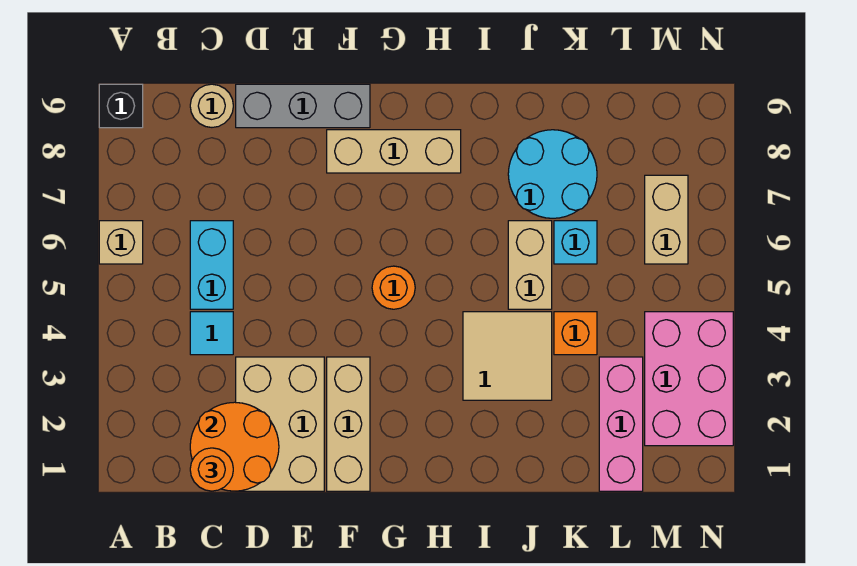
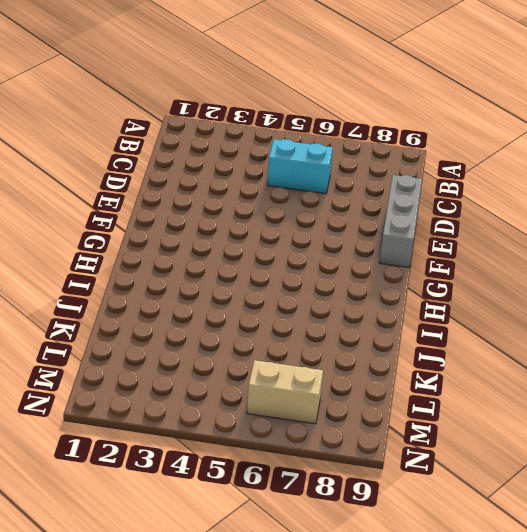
none -> tan 1x1 brick [99,221,143,264]
none -> black 1x1 brick [99,84,143,128]
none -> cyan 1x1 tile [190,312,233,355]

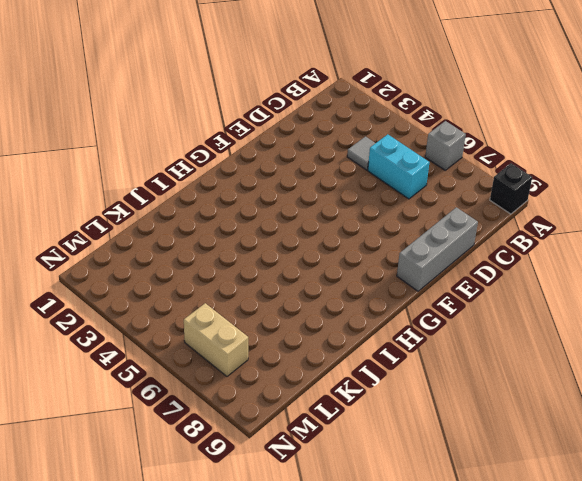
grey 1x1 brick [425,121,466,170] -> tan 1x1 brick [99,221,143,264]
grey 1x1 tile [347,137,375,170] -> cyan 1x1 tile [190,312,233,355]
none -> tan 1x1 round brick [190,84,233,127]
none -> tan 2x3 brick [236,357,324,491]
none -> tan 1x3 brick [327,357,370,491]

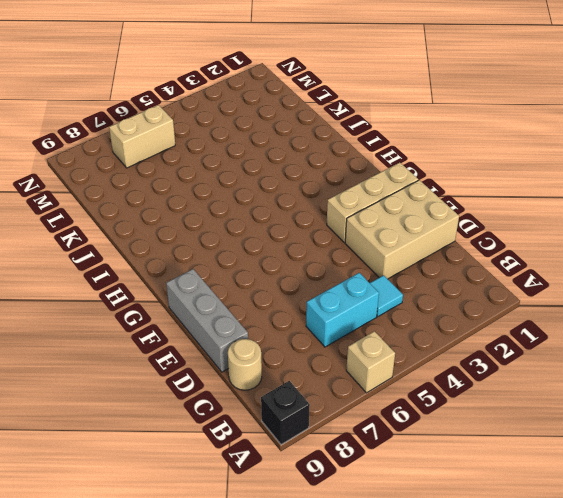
none -> tan 1x3 brick [327,130,461,173]
none -> orange 1x1 round brick [372,266,415,309]
none -> tan 2x2 tile [463,312,552,400]

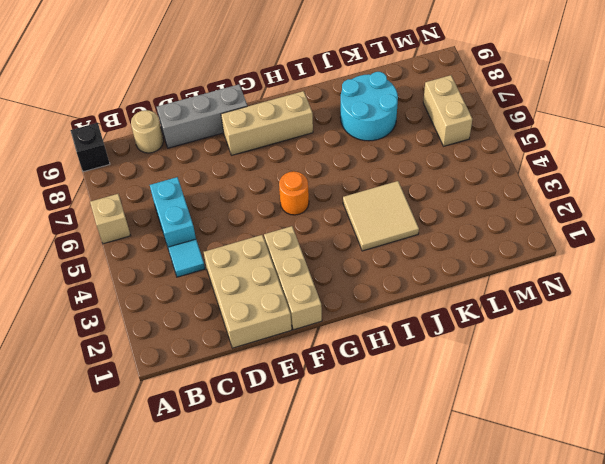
none -> tan 1x2 brick [508,221,552,309]
none -> orange 1x1 brick [554,312,597,355]
none -> cyan 1x1 brick [554,221,597,264]

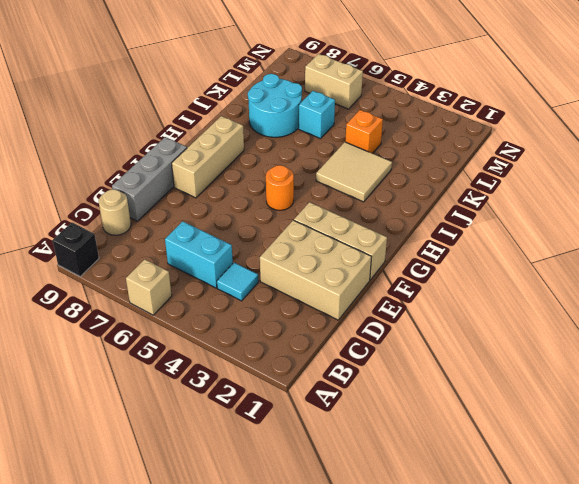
none -> tan 1x2 brick [508,221,552,309]
none -> pink 1x3 brick [599,357,643,491]
none -> pink 2x3 brick [645,312,733,446]

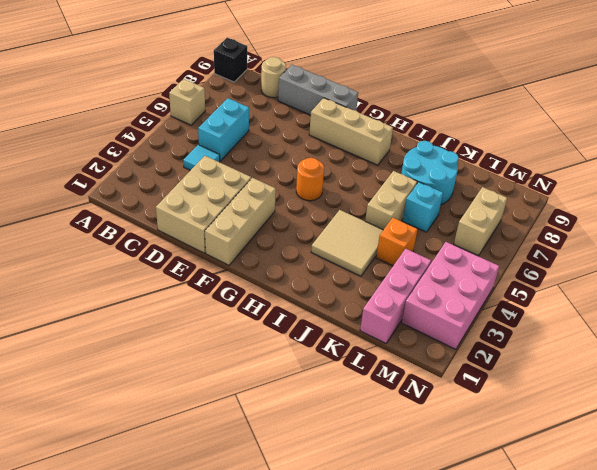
none -> orange 2x2 round brick [190,402,279,491]
none -> orange 1x1 round brick [190,448,233,491]

